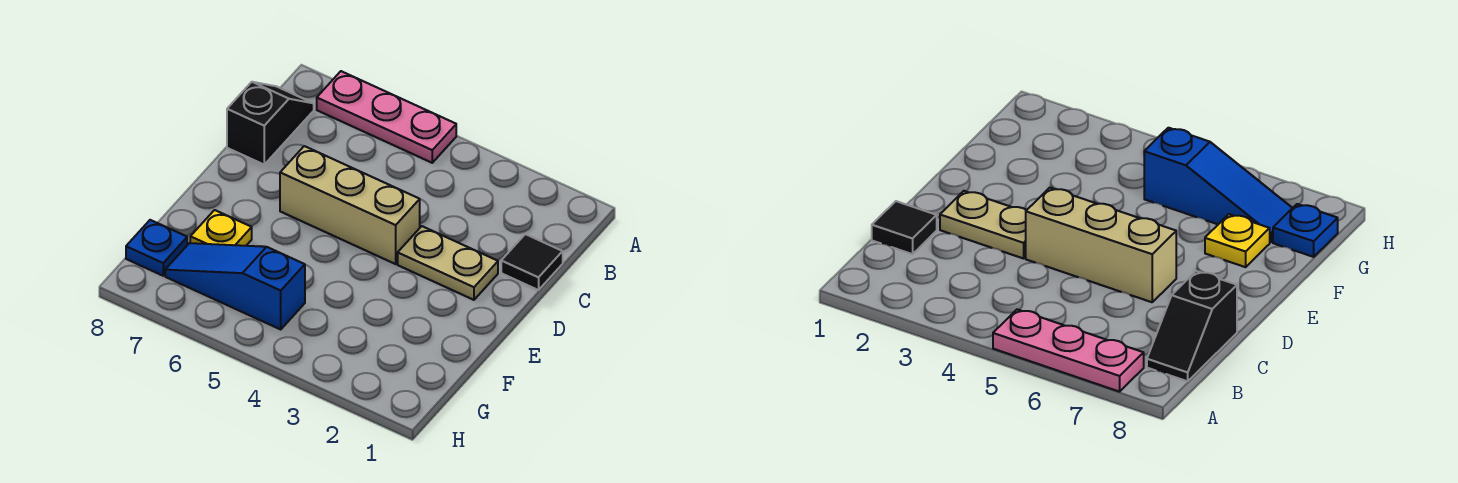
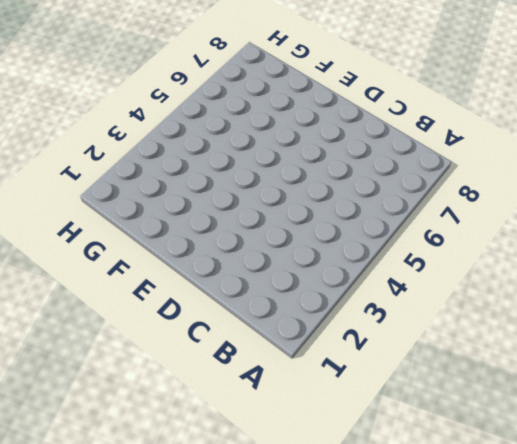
none -> pink 1x3 plate [317,71,456,163]
none -> black 1x2 slope [227,82,314,164]

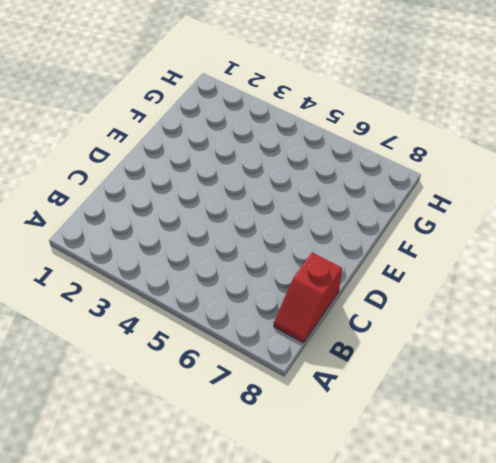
red 1x2 slope [274,253,342,343] -> black 1x2 slope [227,82,314,164]
none -> pink 1x3 plate [317,71,456,163]
none -> black 1x1 tile [501,234,563,290]

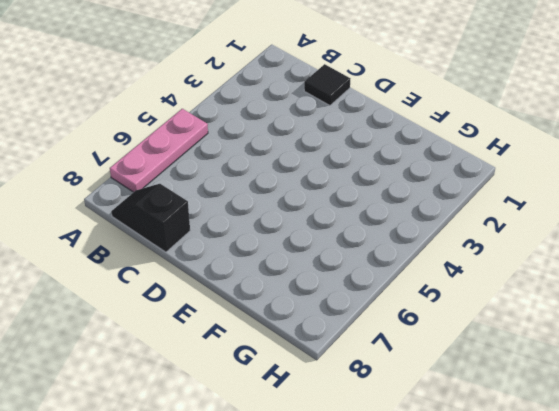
none -> tan 1x2 plate [398,226,498,300]
none -> tan 1x3 brick [280,146,420,264]

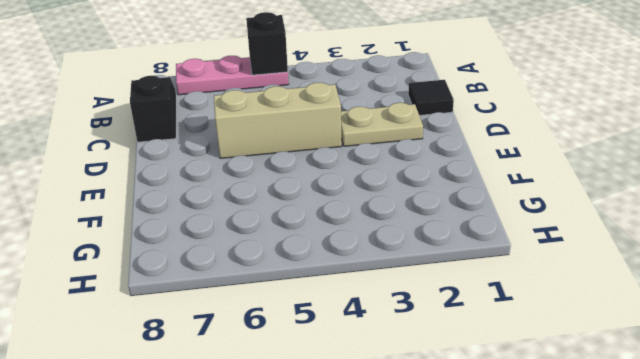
black 1x1 brick [246,12,288,75] -> none
none -> yellow 1x1 plate [190,210,252,246]
none -> blue 1x3 slope [165,243,305,329]

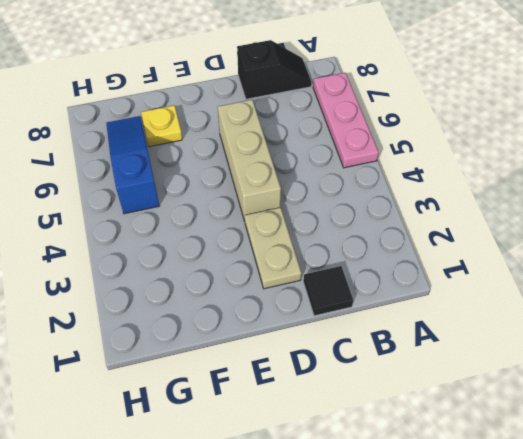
none -> blue 1x1 plate [126,220,187,276]

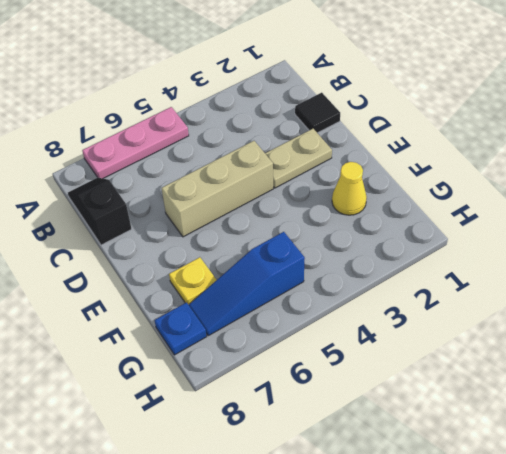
yellow 1x1 cone [332,162,367,215] -> none

